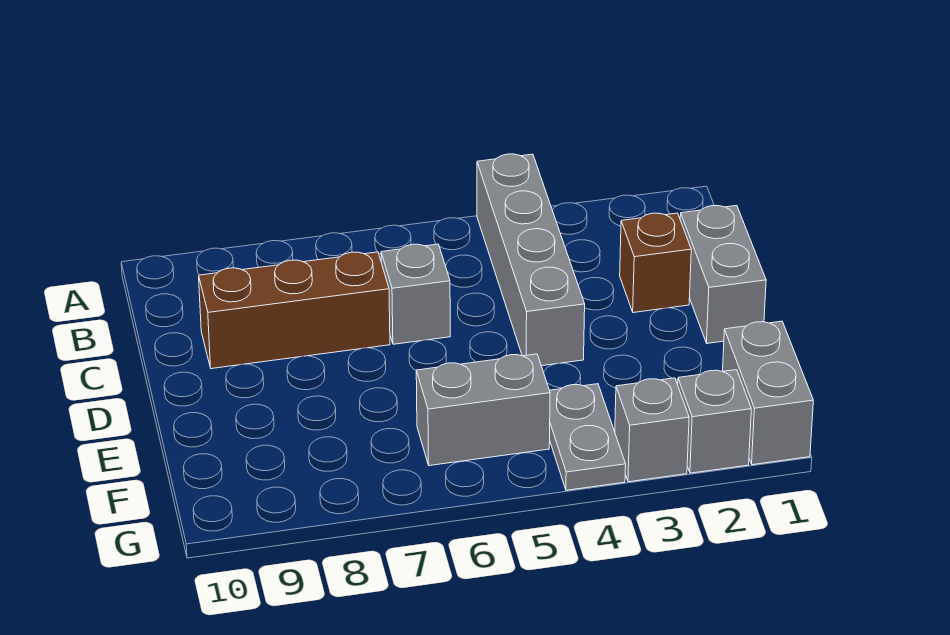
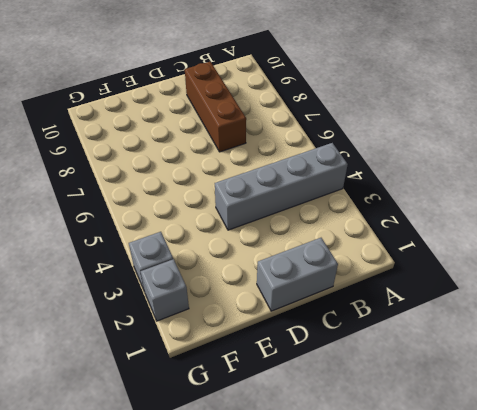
none -> brown 1x1 brick [620,213,691,313]
none -> grey 1x1 brick [381,244,450,344]

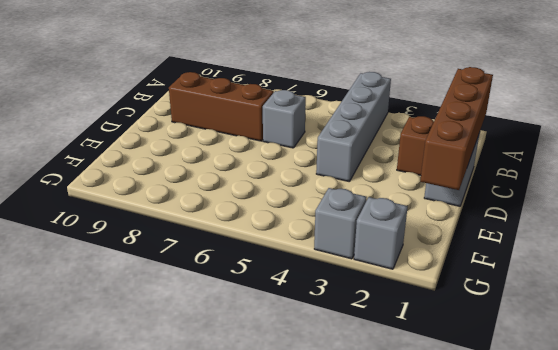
brown 1x4 brick [420,67,493,190] -> none
none -> grey 1x2 brick [723,321,813,465]
none -> grey 1x2 plate [550,384,626,490]

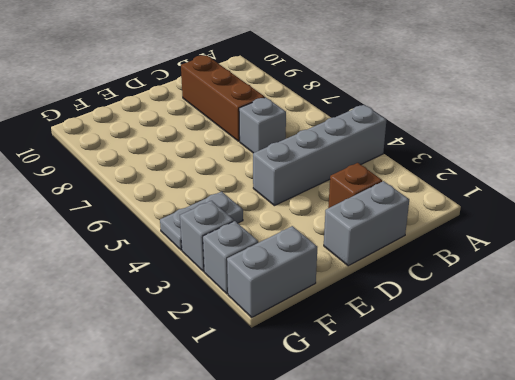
none -> grey 1x2 brick [416,354,550,466]

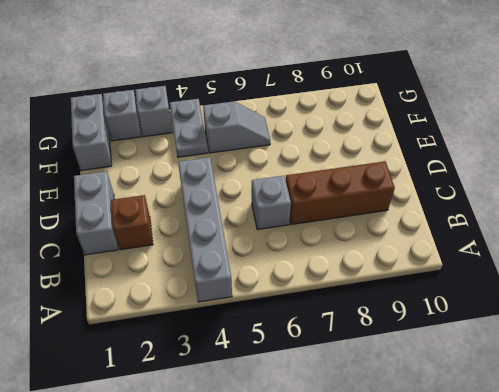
grey 1x2 slope [203,101,270,153] -> grey 1x2 brick [416,354,550,466]

